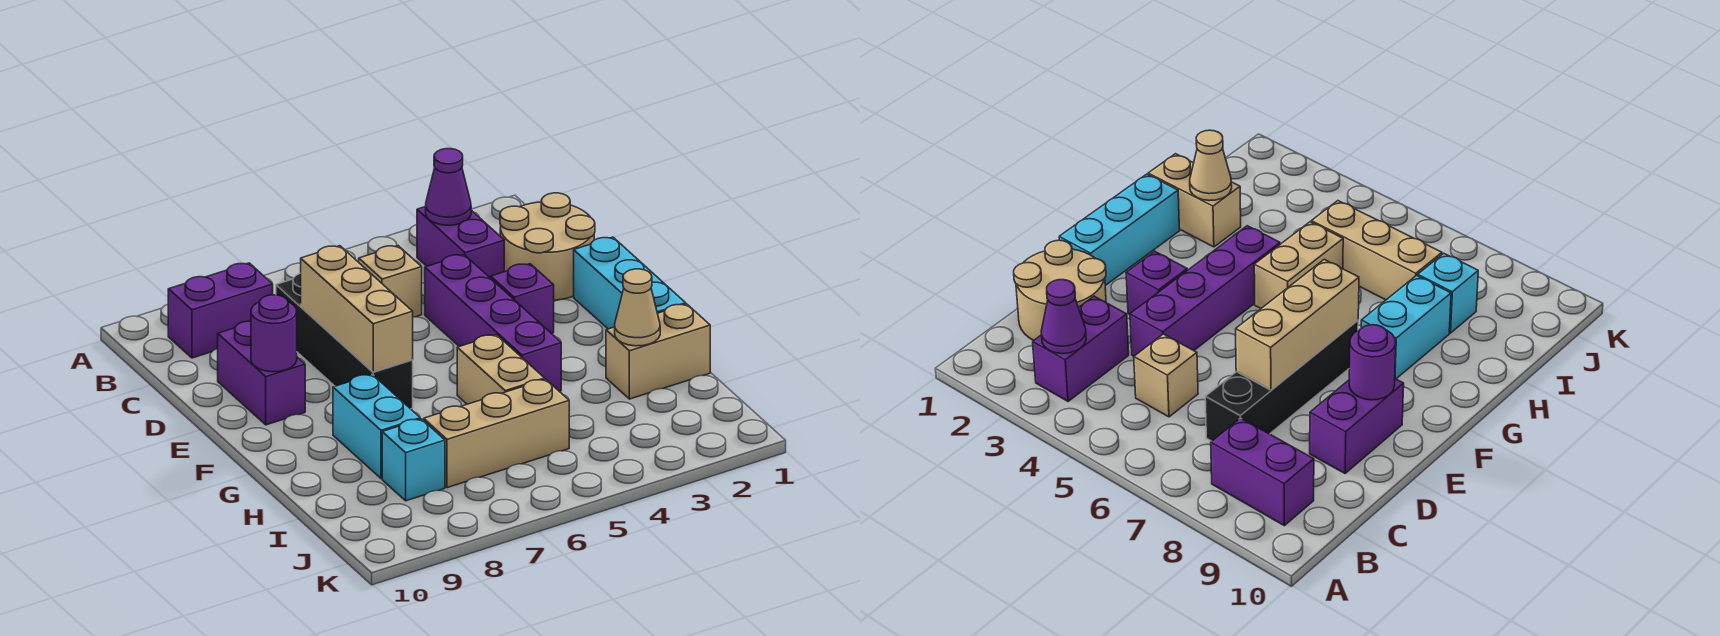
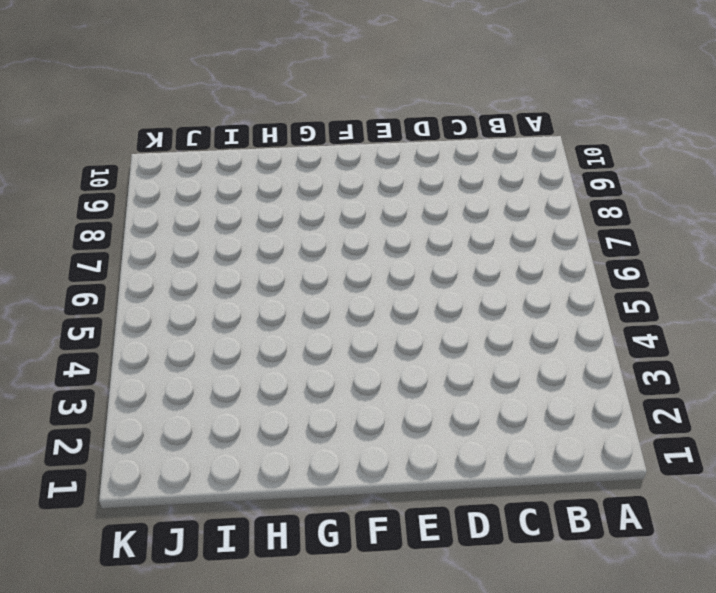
none -> purple 1x2 brick [417,207,504,278]
none -> purple 1x2 brick [168,263,273,358]
none -> tan 2x2 round brick [500,193,595,300]

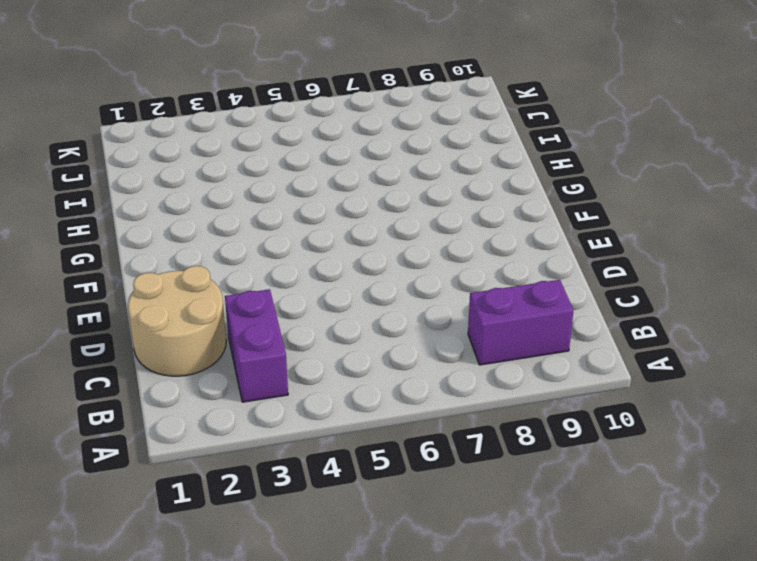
none -> tan 1x1 brick [359,246,422,317]
none -> black 1x4 brick [276,273,413,409]
none -> purple 1x4 brick [425,255,561,391]

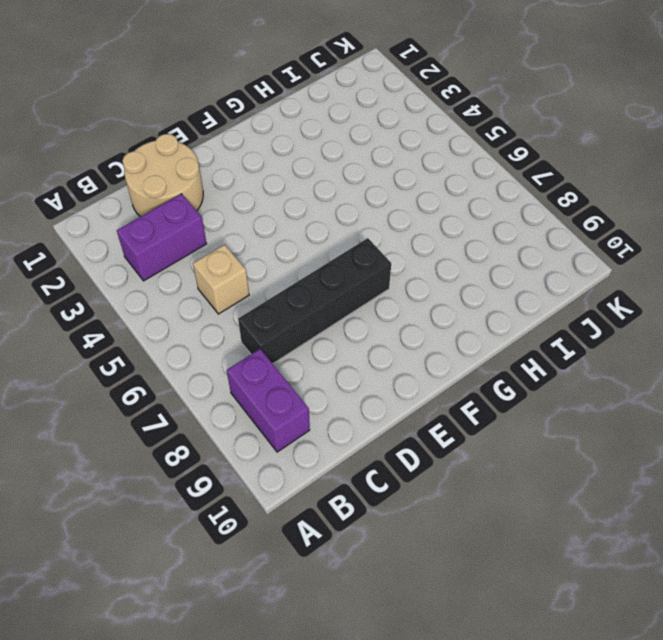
none -> purple 1x4 brick [425,255,561,391]
none -> purple 1x2 brick [218,321,305,425]
none -> cyan 1x3 brick [574,237,686,329]

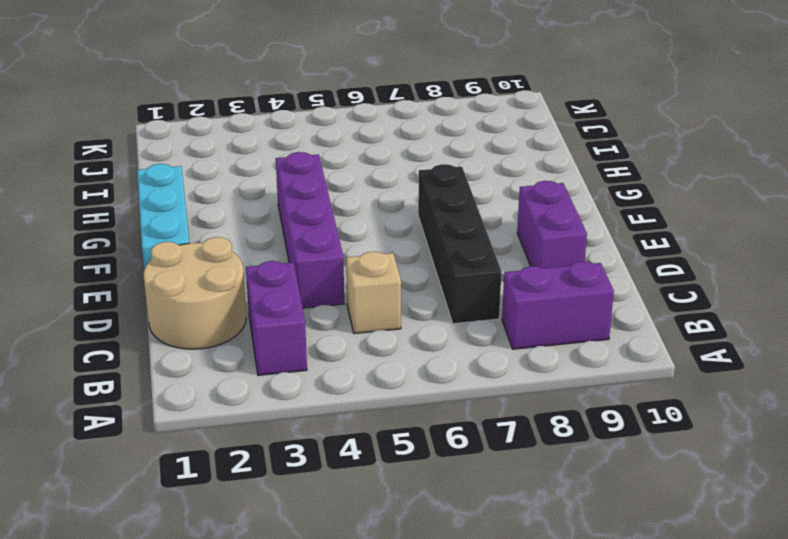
none -> purple 1x1 brick [491,264,554,334]
none -> tan 1x2 brick [457,335,545,404]
none -> cyan 1x2 brick [333,374,420,479]

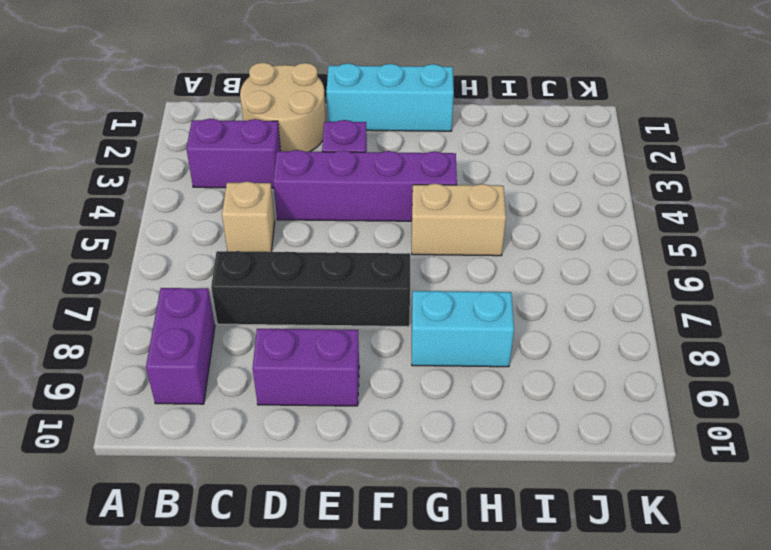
none -> tan 1x2 brick [606,304,710,399]
none -> tan 1x3 brick [424,379,569,488]
none -> cyan 1x1 brick [382,419,445,501]

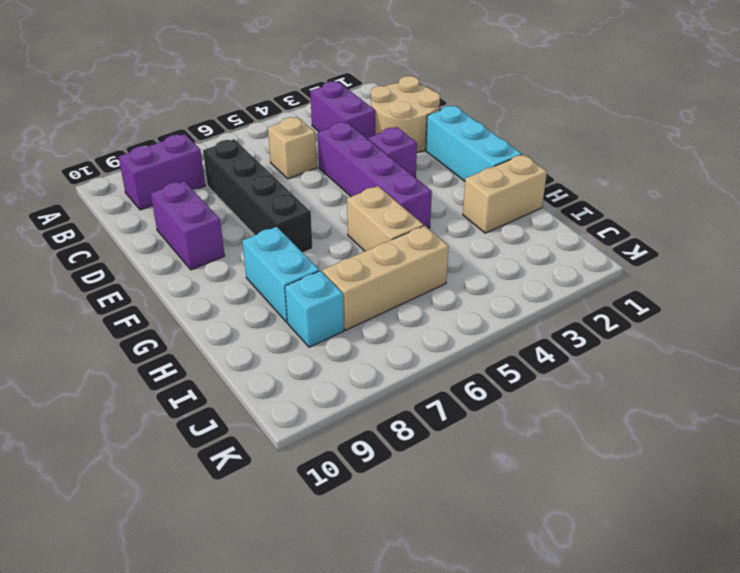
none -> purple 1x1 cone [426,149,471,225]
none -> tan 1x3 brick [301,246,413,372]
none -> purple 1x1 round brick [251,295,297,372]

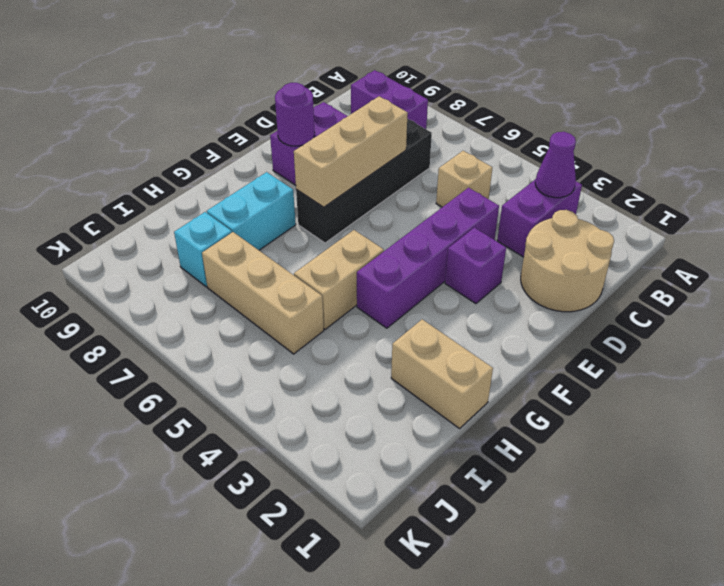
none -> cyan 1x3 brick [574,237,686,329]
none -> tan 1x1 cone [615,269,660,346]

